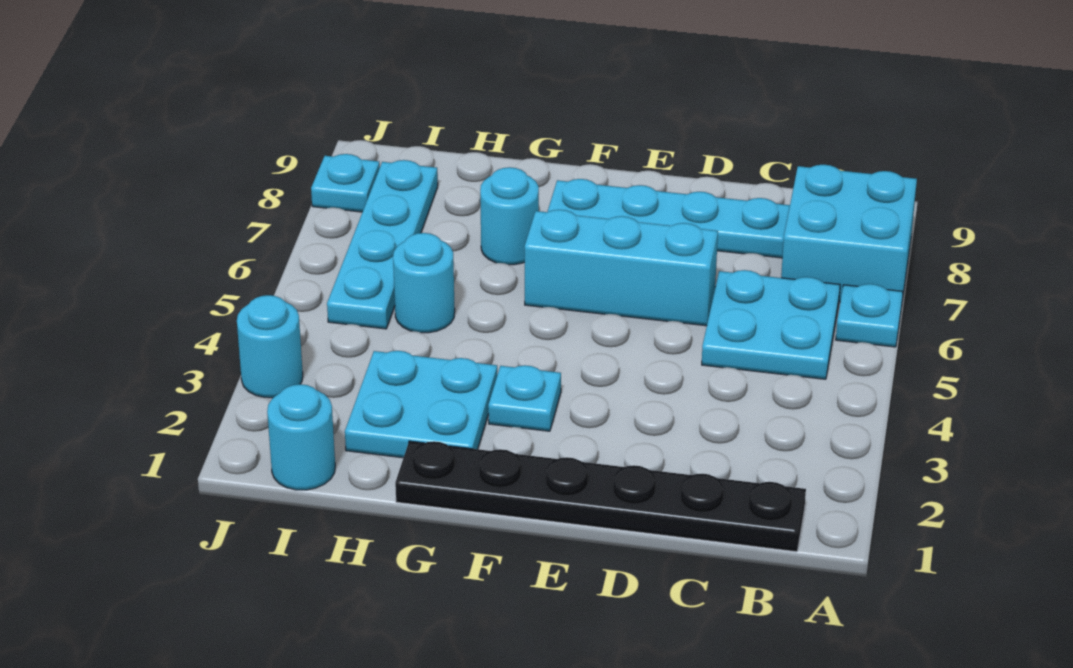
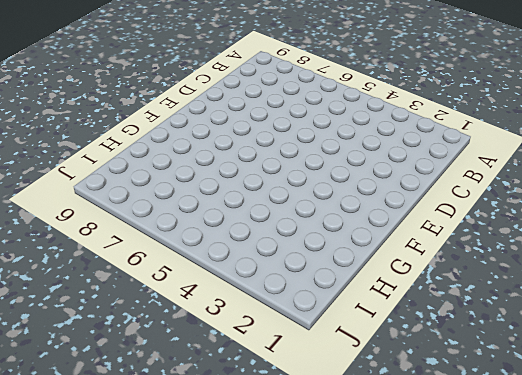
none -> cyan 1x1 plate [836,284,903,347]
none -> cyan 2x2 brick [781,165,917,302]
none -> black 1x6 plate [395,441,806,552]

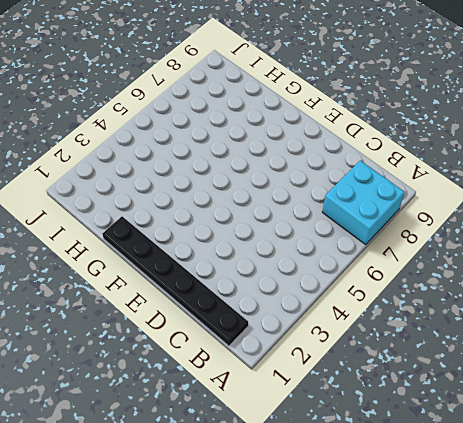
none -> cyan 1x1 plate [836,284,903,347]
none -> cyan 2x2 plate [702,270,840,379]
none -> cyan 1x4 plate [548,179,790,258]

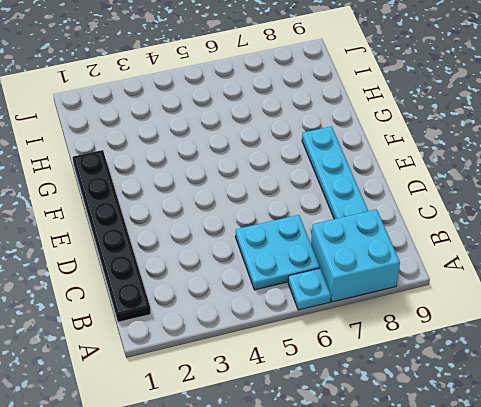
none -> cyan 1x3 brick [525,210,718,326]
none -> cyan 1x1 plate [488,365,561,431]
none -> cyan 2x2 plate [345,351,497,458]

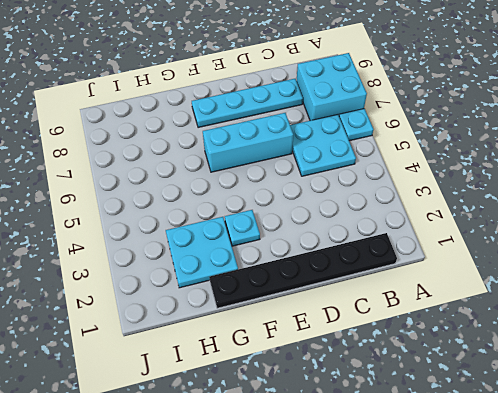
none -> cyan 1x1 round brick [480,167,539,265]
none -> cyan 1x1 round brick [393,233,455,333]
none -> cyan 1x1 round brick [267,384,335,490]

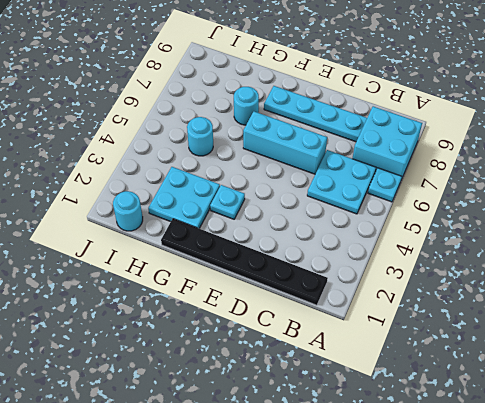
none -> cyan 1x4 plate [327,160,438,329]
none -> cyan 1x1 round brick [237,295,303,398]
none -> cyan 1x1 plate [311,154,380,212]

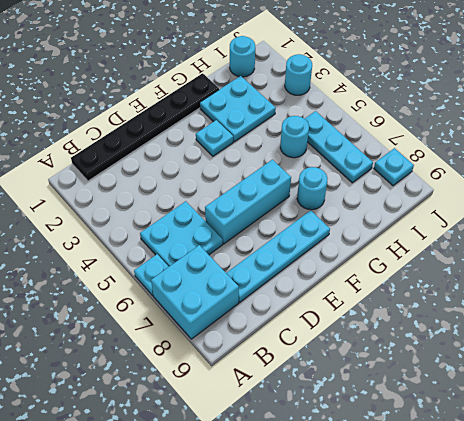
cyan 1x3 plate [305,111,373,183] -> cyan 1x4 plate [327,160,438,329]

